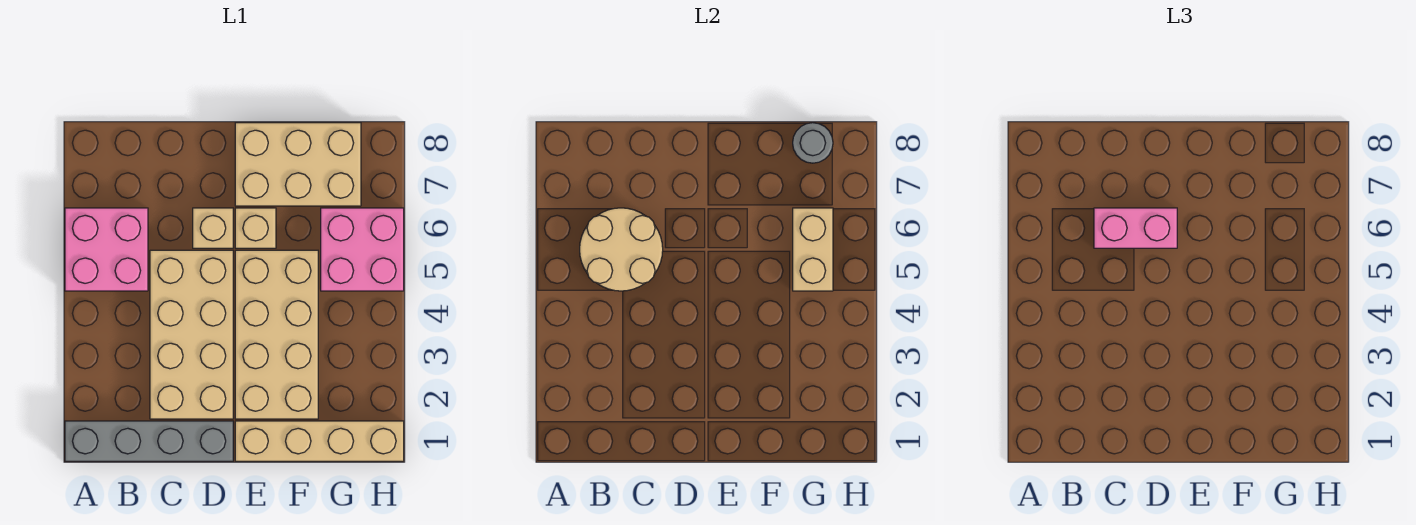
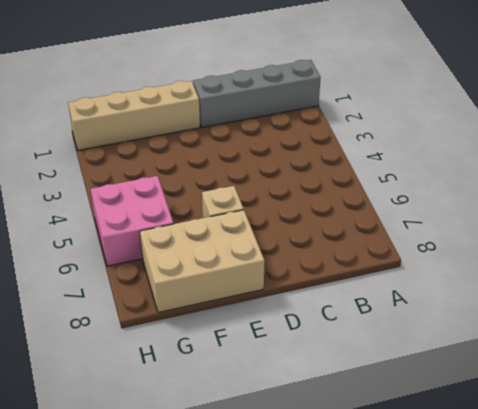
none -> pink 2x2 brick [65,208,148,291]
none -> tan 2x4 brick [150,250,233,419]
none -> tan 1x1 brick [193,208,233,248]

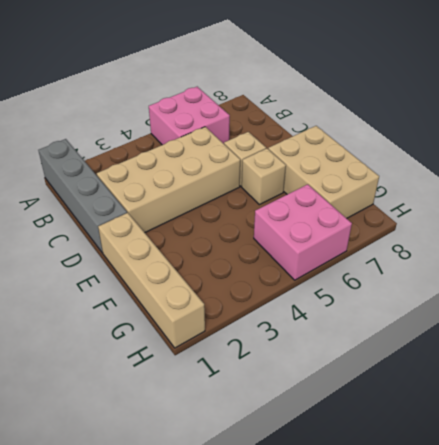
none -> tan 2x4 brick [235,250,318,419]
none -> tan 2x2 round brick [580,208,663,291]
none -> tan 1x2 brick [793,208,833,291]

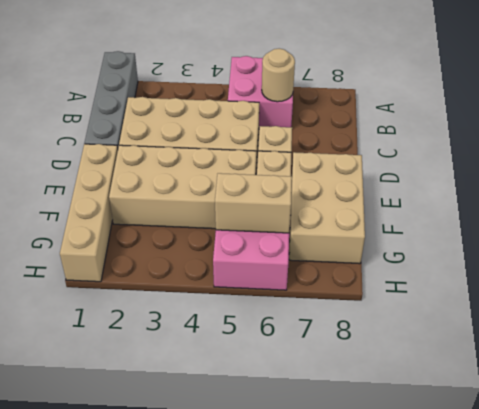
tan 1x1 round brick [262,49,295,102] -> tan 2x2 round brick [580,208,663,291]
none -> grey 1x1 round brick [793,123,833,163]
none -> pink 1x2 brick [1094,208,1177,248]

